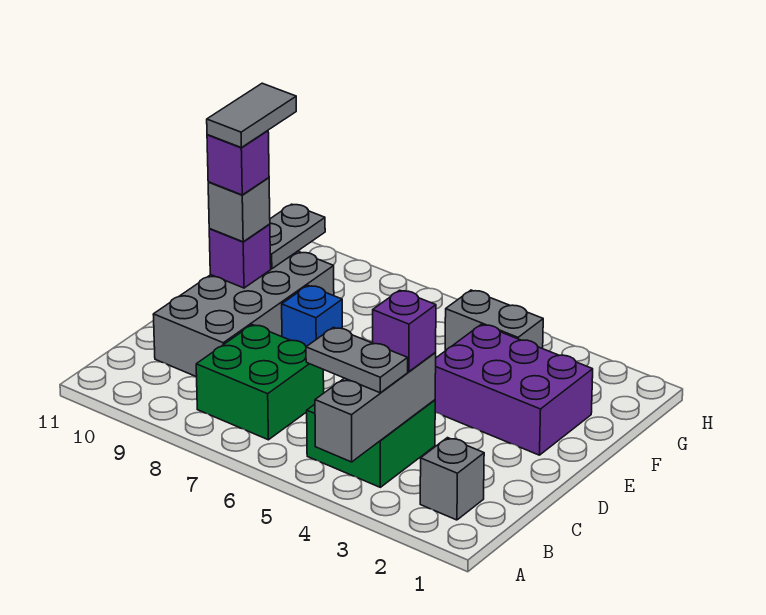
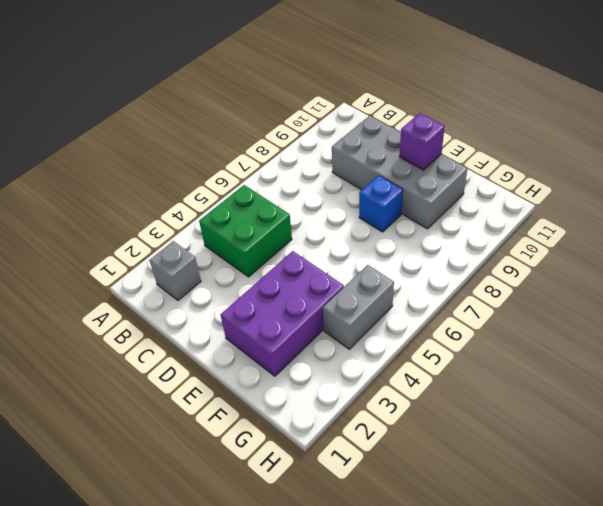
none -> green 2x2 brick [196,325,324,440]
none -> grey 1x3 brick [315,352,436,462]
none -> grey 1x2 plate [270,204,325,269]

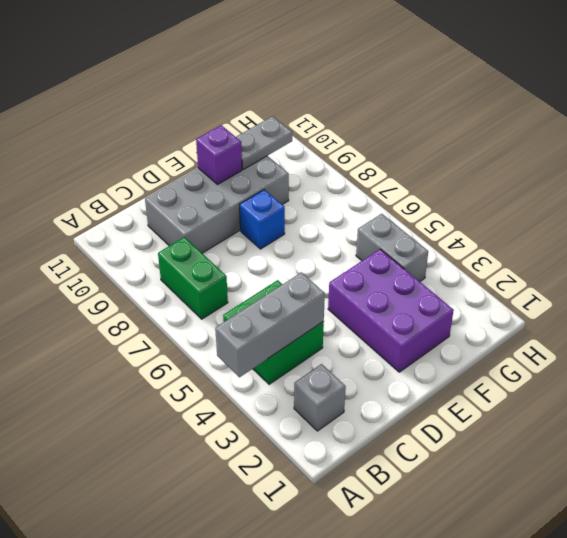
green 1x2 brick [158,237,228,319] -> green 2x2 brick [196,325,324,440]
none -> grey 1x2 plate [306,327,408,393]
none -> purple 1x1 brick [373,290,436,372]
none -> grey 1x1 brick [208,178,270,242]

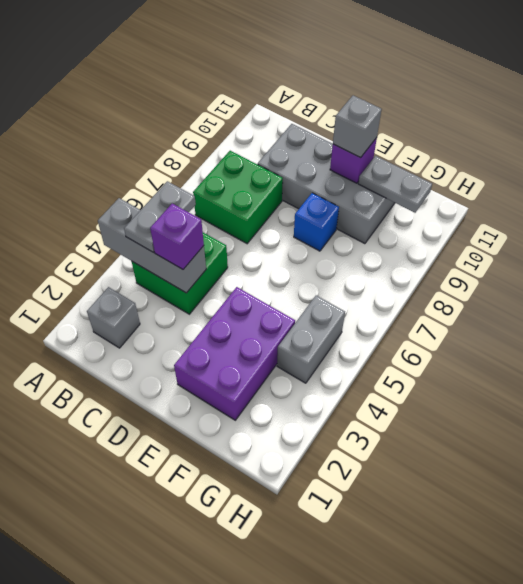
none -> purple 1x1 brick [207,131,269,195]
none -> grey 1x2 tile [207,83,296,147]

